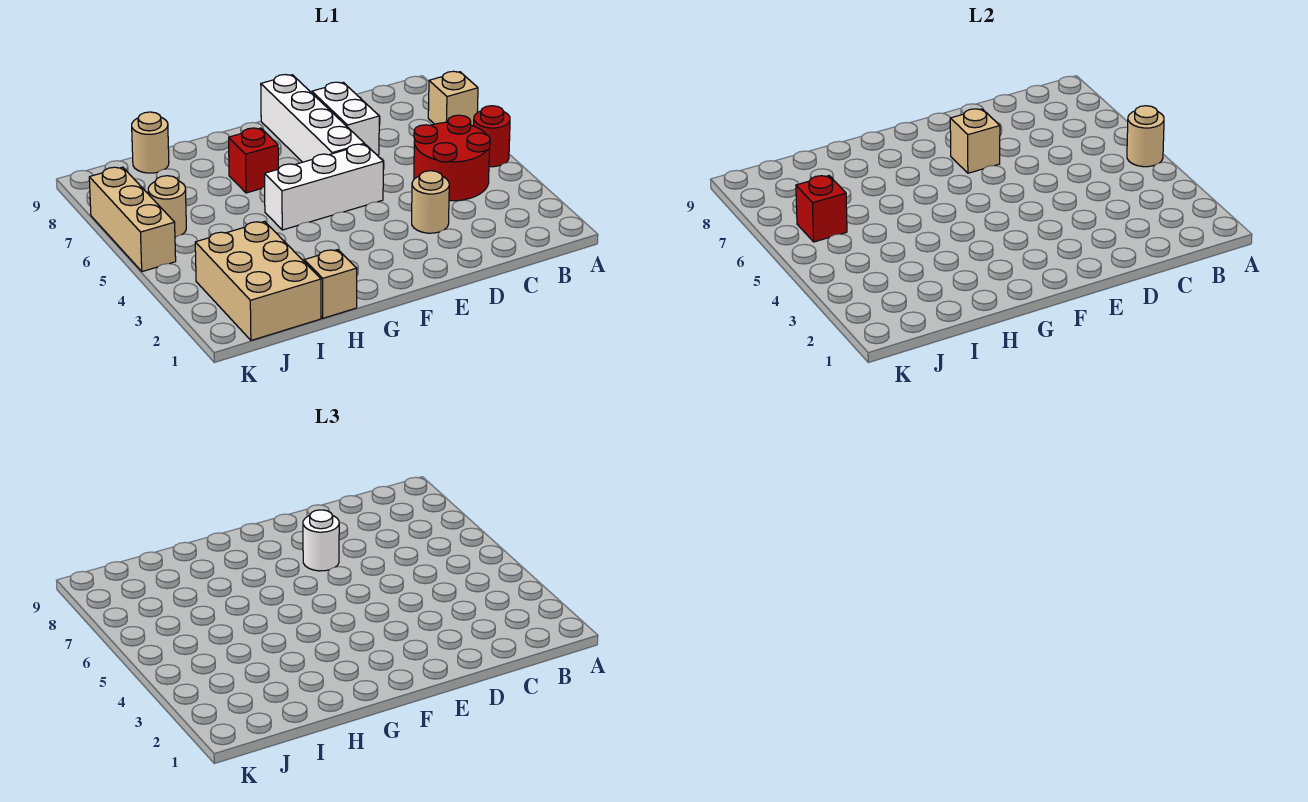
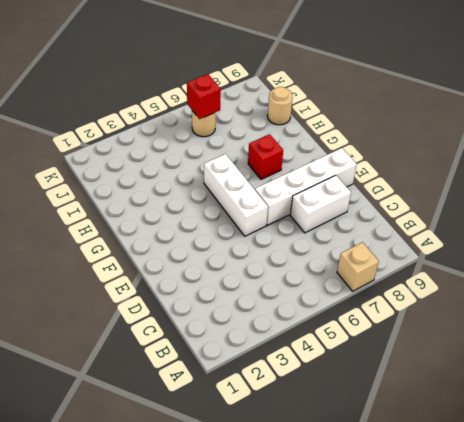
none -> red 1x1 round brick [474,106,510,167]
none -> red 2x2 round brick [414,115,490,201]
none -> tan 1x1 round brick [412,171,449,233]

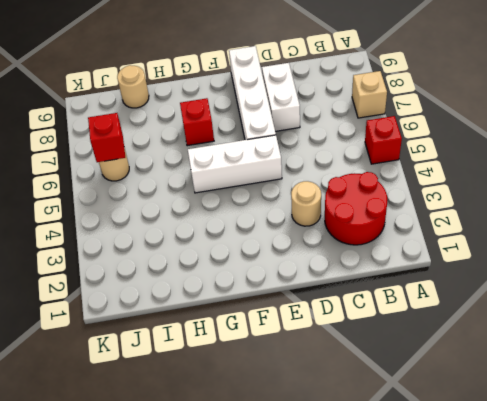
red 1x1 brick [365,116,402,164] -> red 1x1 round brick [474,106,510,167]
red 2x2 round brick [325,172,387,245] -> red 2x2 round brick moved to [414,115,490,201]
none -> tan 1x1 brick [304,250,357,318]
none -> tan 2x3 brick [195,221,321,340]
none -> tan 1x3 brick [89,167,176,272]

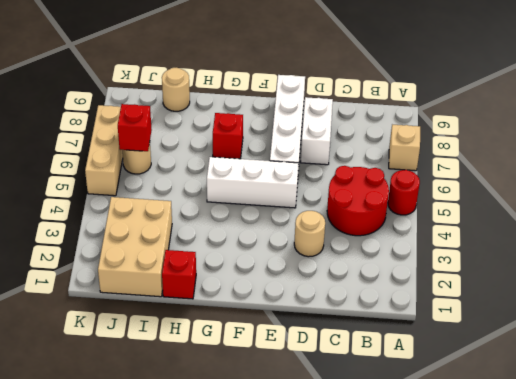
red 1x1 brick [162,250,196,299] -> tan 1x1 brick [304,250,357,318]
none -> tan 1x1 round brick [1127,106,1164,167]
none -> tan 1x1 brick [950,109,1000,173]
none -> white 1x1 round brick [303,510,339,571]

